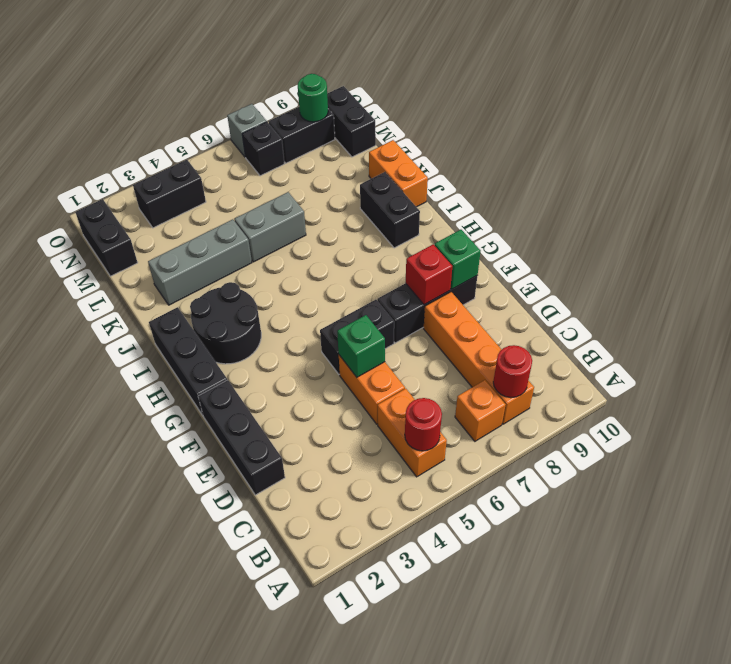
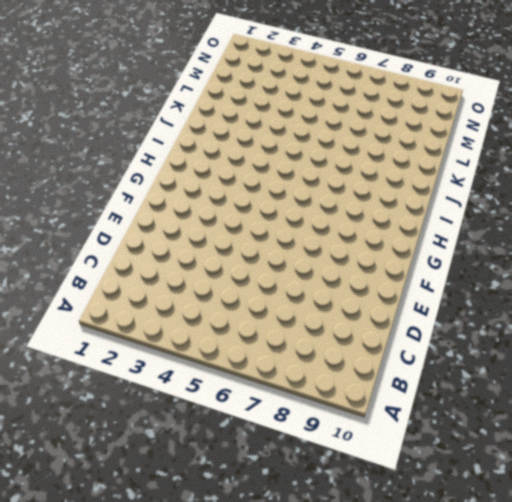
none -> orange 1x2 brick [378,389,447,477]
none -> orange 1x1 brick [455,380,506,441]
none -> orange 1x4 brick [424,292,534,424]

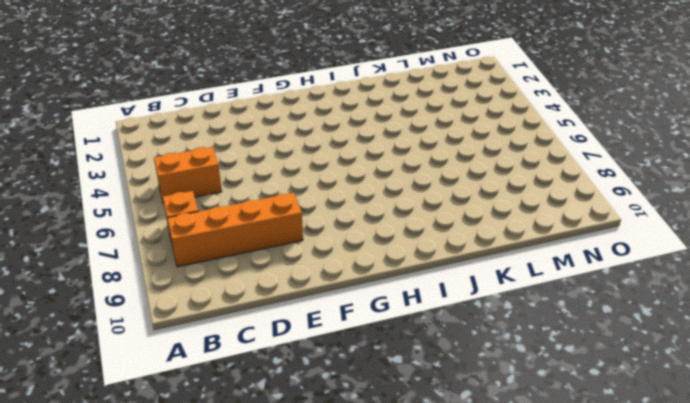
none -> black 1x3 brick [198,380,285,495]
none -> orange 1x2 brick [339,355,405,424]
none -> black 1x2 brick [320,300,394,374]

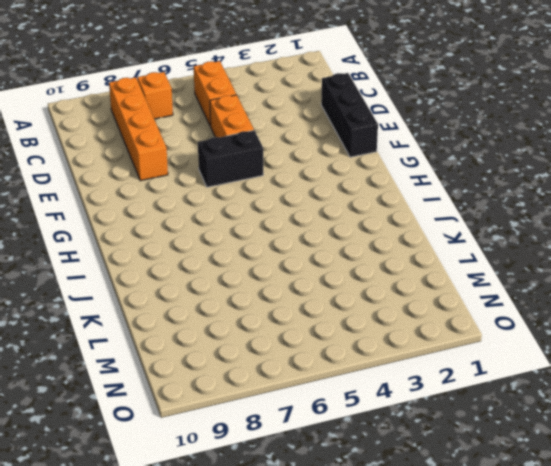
none -> black 1x3 brick [377,276,477,343]
none -> black 1x3 brick [149,307,227,415]
none -> black 2x2 round brick [190,282,261,364]

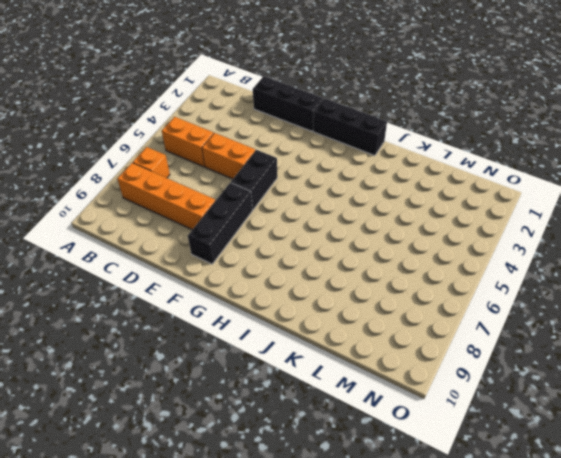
none -> black 2x2 round brick [190,282,261,364]
none -> black 1x2 brick [360,172,420,248]
none -> orange 1x2 brick [369,140,428,207]

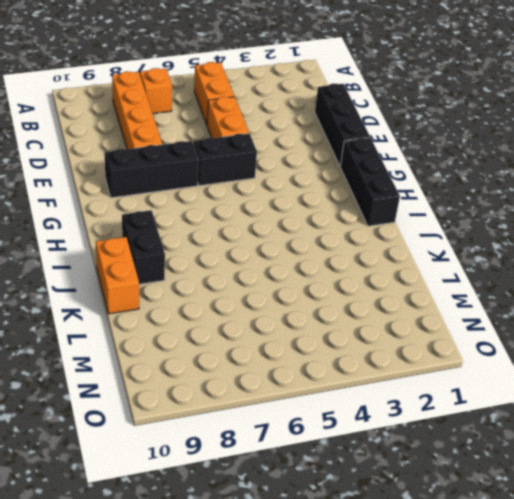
none -> black 2x2 round brick [190,282,261,364]
none -> grey 1x3 brick [148,219,252,305]
none -> grey 1x2 brick [234,192,306,262]

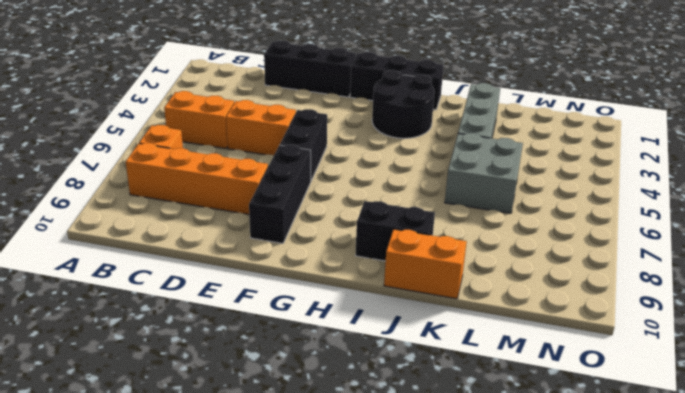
grey 2x2 brick [445,133,523,213] -> grey 1x2 brick [234,192,306,262]
none -> black 1x2 brick [75,199,138,276]
none -> black 1x2 brick [327,86,376,157]
none -> black 1x2 brick [133,160,206,228]

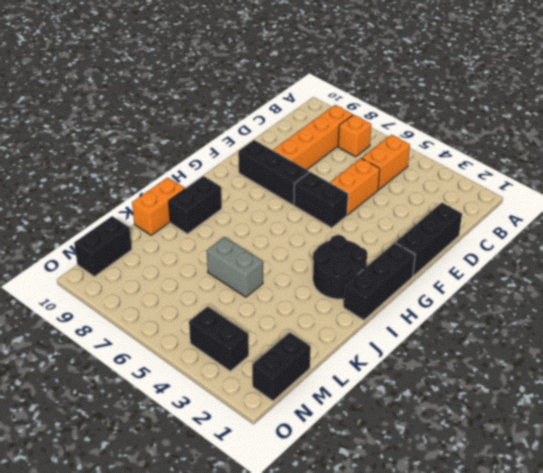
none -> grey 1x3 brick [148,219,252,305]
none -> black 1x1 brick [242,122,284,176]
none -> black 1x2 brick [269,107,335,163]

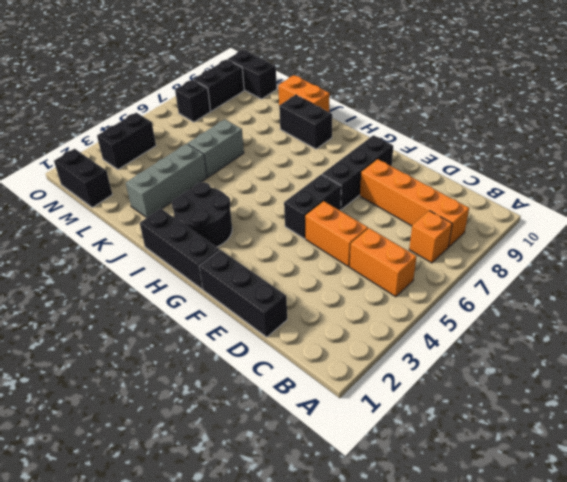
none -> grey 1x1 brick [227,104,267,157]
none -> red 1x1 round brick [405,398,442,451]
none -> red 1x1 round brick [493,345,532,398]

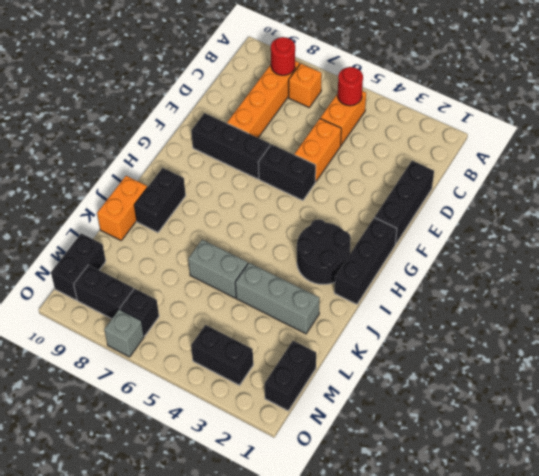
none -> green 1x1 brick [337,315,385,377]
none -> red 1x1 brick [406,244,452,305]
none -> green 1x1 brick [435,230,480,289]

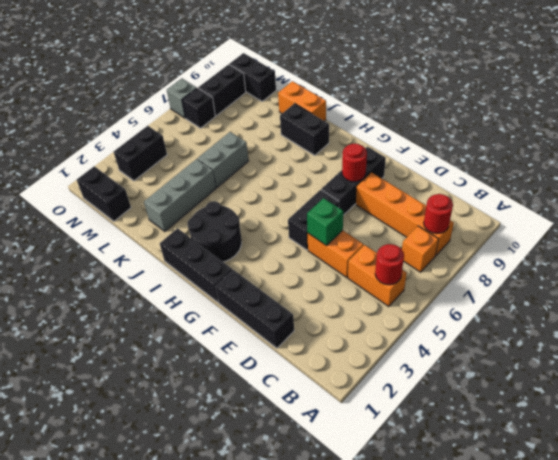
red 1x1 round brick [342,144,367,182] -> red 1x1 brick [406,244,452,305]
none -> green 1x1 brick [435,230,480,289]
none -> green 1x1 round brick [298,74,328,122]

